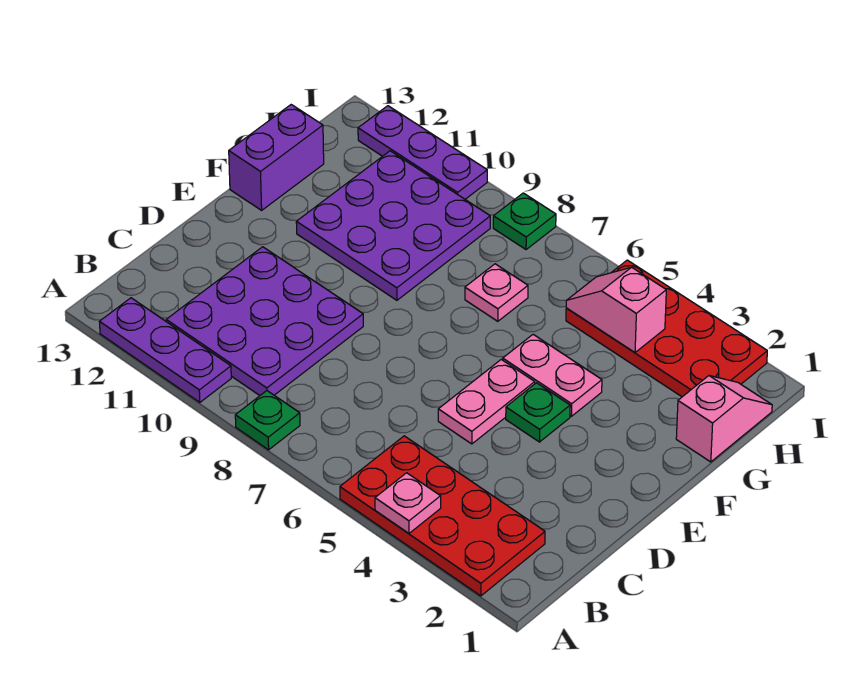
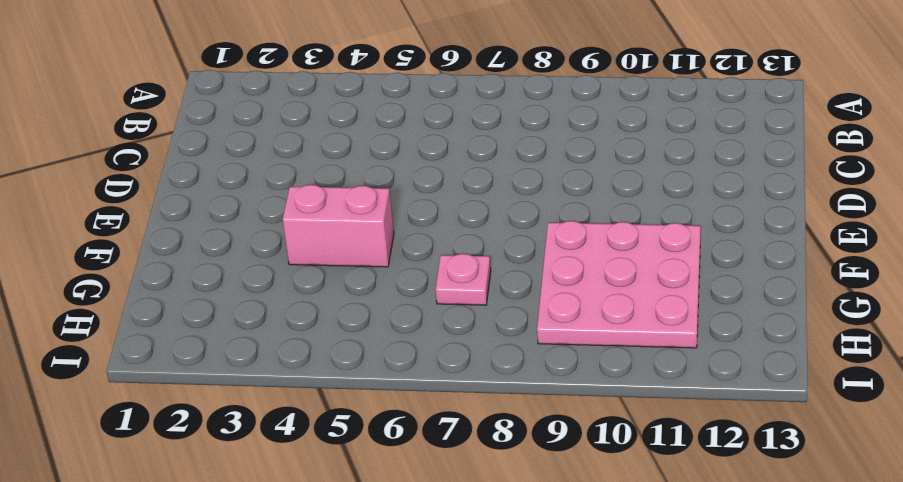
pink 1x2 brick [283,185,394,267] -> pink 1x2 plate [503,335,602,416]
pink 3x3 plate [537,221,701,348] -> purple 3x3 plate [296,151,490,300]
none -> red 2x4 plate [340,436,545,596]
none -> green 1x1 plate [235,391,300,450]
none -> purple 1x3 plate [100,298,231,402]

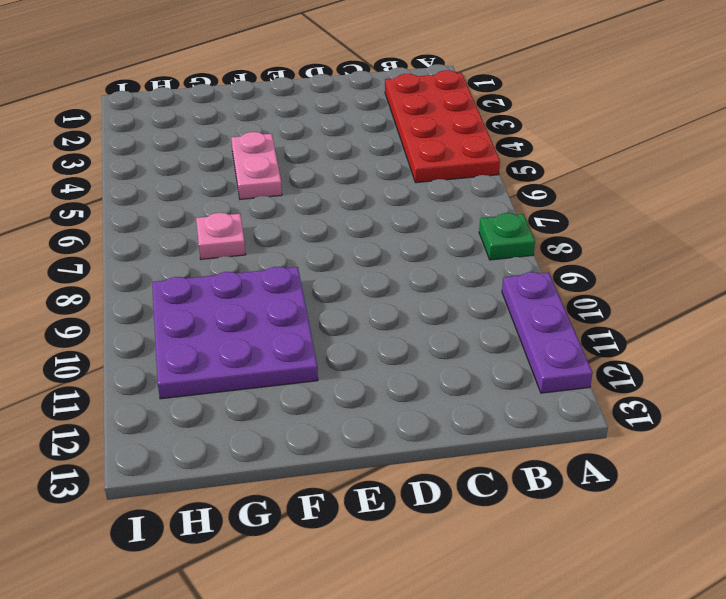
none -> purple 3x3 plate [166,247,363,395]
none -> pink 1x2 plate [438,360,535,444]
none -> green 1x1 plate [506,383,570,442]

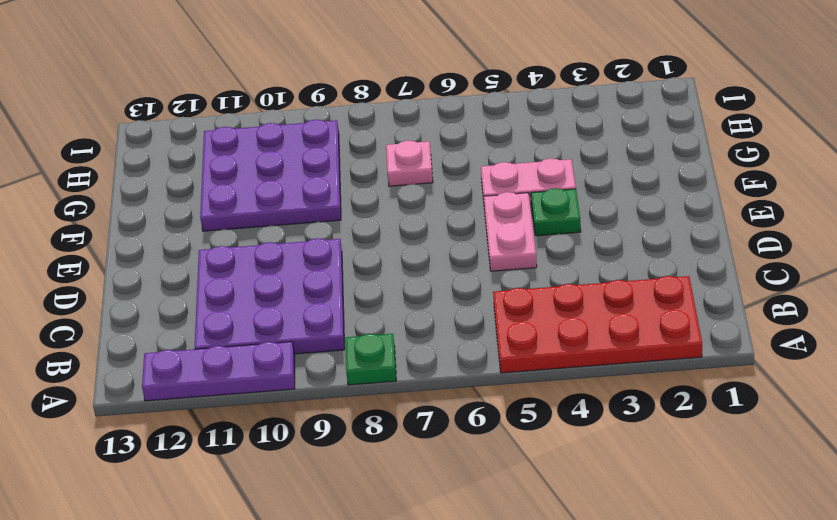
none -> purple 1x2 brick [229,105,324,210]
none -> pink 1x2 slope [676,376,772,462]
none -> red 2x4 plate [566,260,767,397]

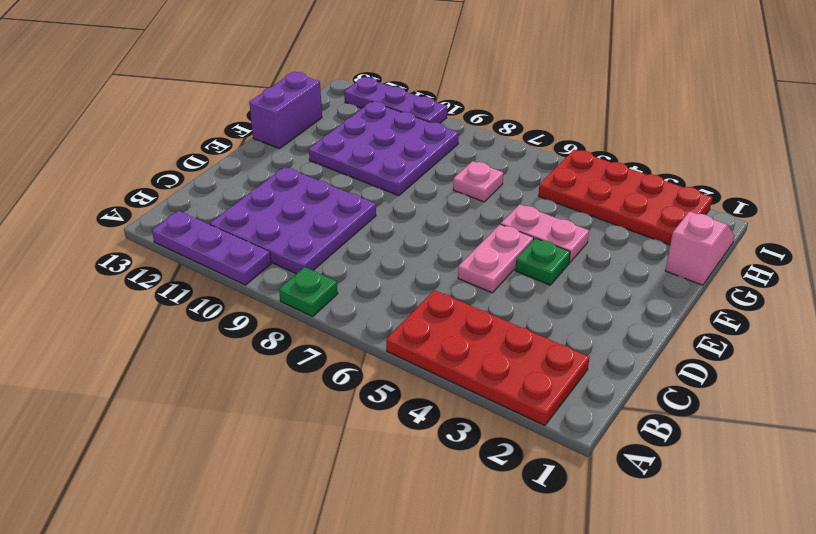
none -> green 1x1 plate [493,193,556,250]
none -> pink 1x1 plate [375,473,441,533]
none -> pink 1x2 slope [566,267,666,353]

